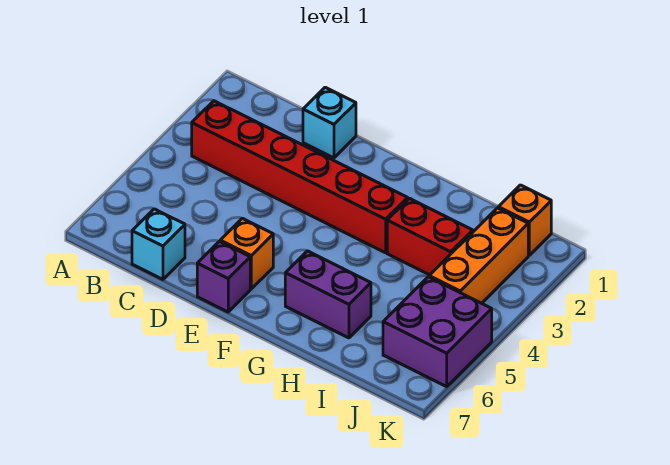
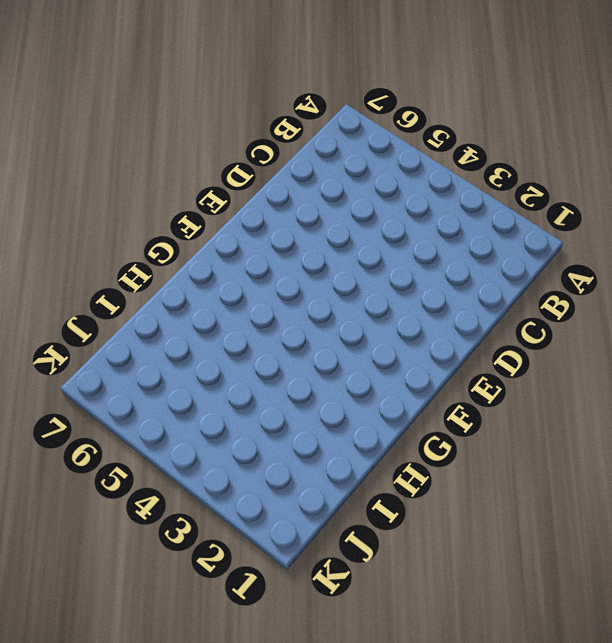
none -> red 1x6 brick [192,101,408,253]
none -> cyan 1x1 brick [132,209,185,279]

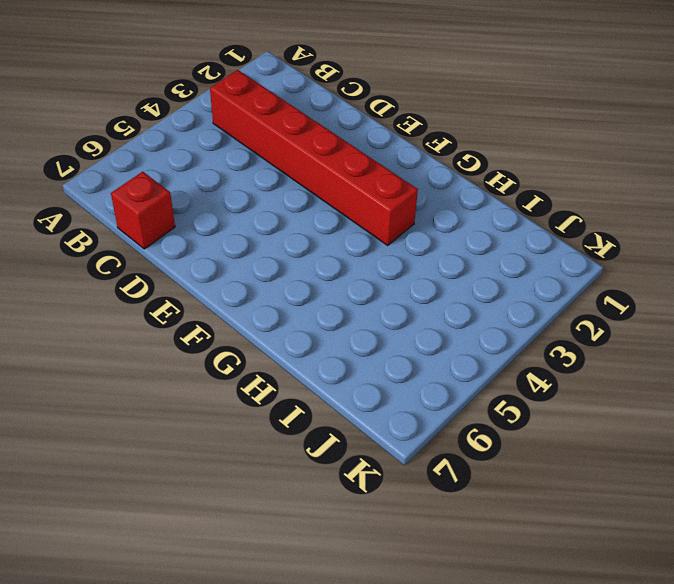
red 1x1 brick [111,172,175,249] -> cyan 1x1 brick [132,209,185,279]
none -> cyan 1x1 brick [303,87,356,158]
none -> orange 1x1 brick [220,218,273,289]

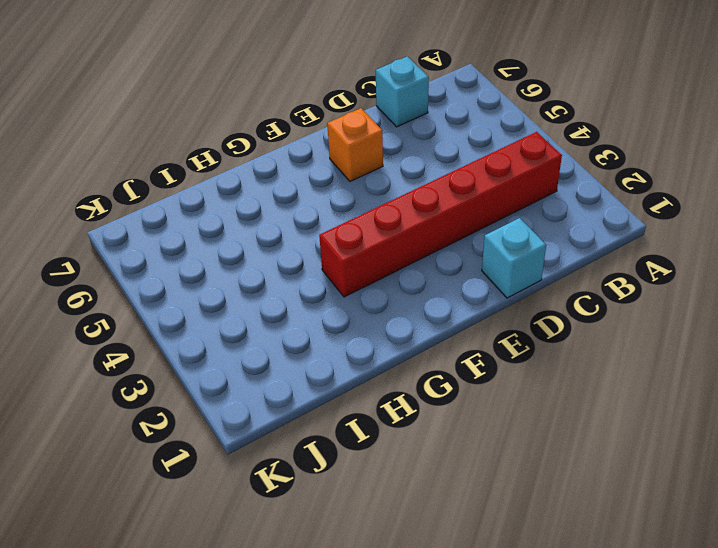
none -> purple 1x1 brick [197,241,250,312]
none -> purple 1x2 brick [285,251,371,338]

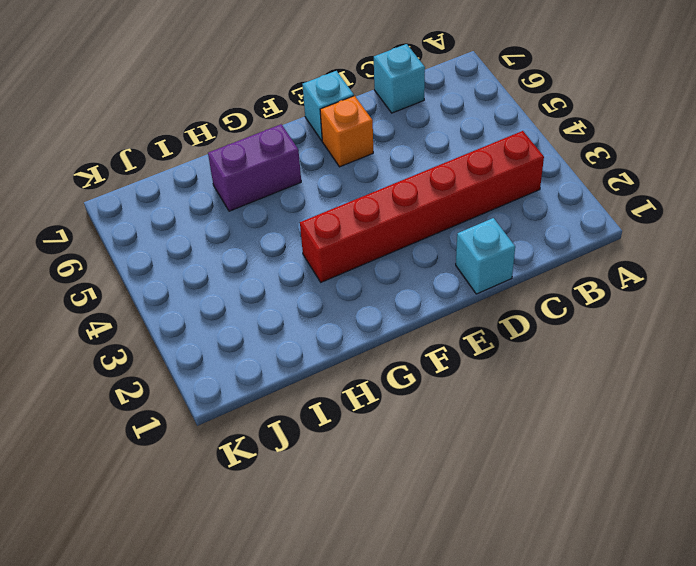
cyan 1x1 brick [302,71,354,141] -> purple 1x1 brick [197,241,250,312]
none -> red 1x2 brick [387,198,473,275]
none -> orange 1x1 brick [498,185,551,255]

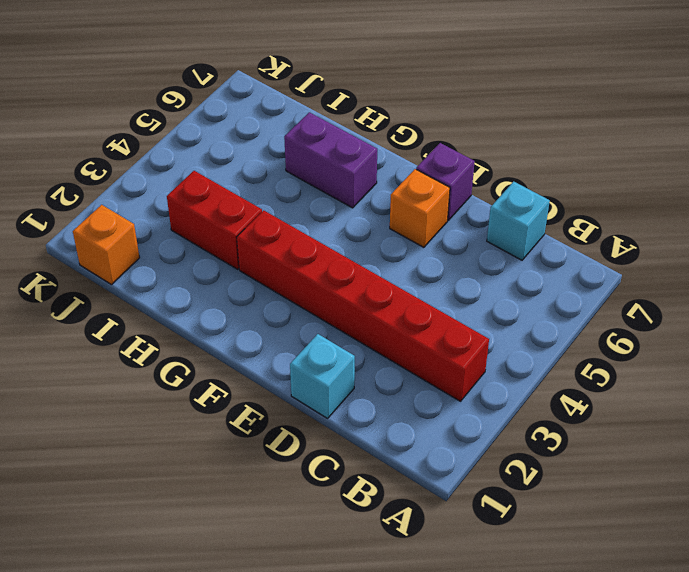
none -> orange 1x3 brick [429,208,528,303]
none -> purple 2x2 brick [383,277,492,387]

